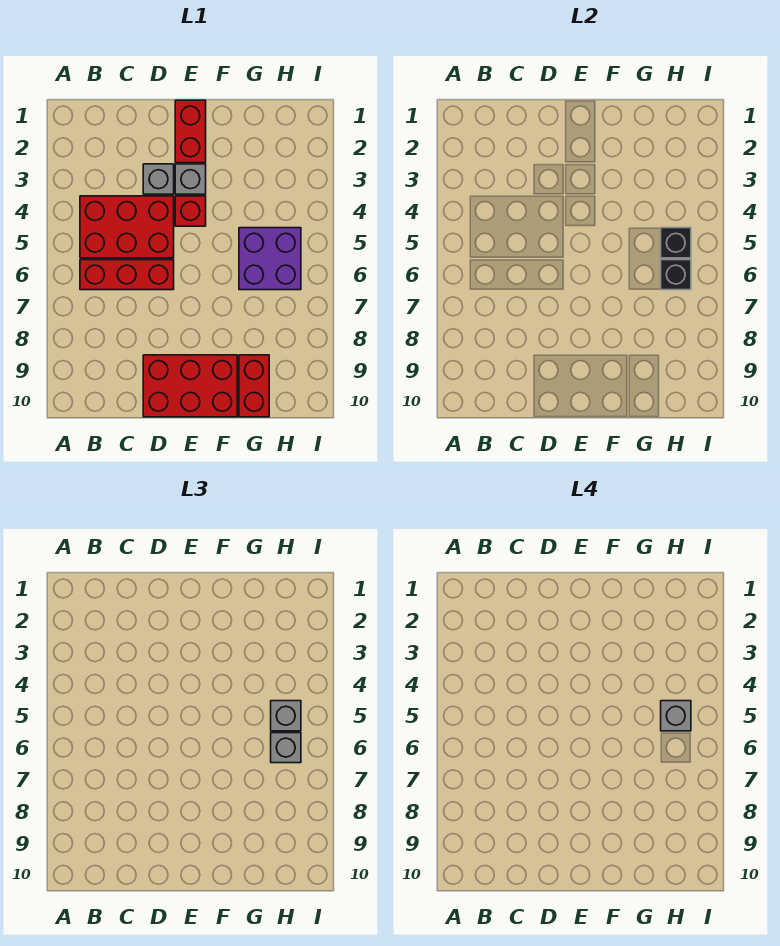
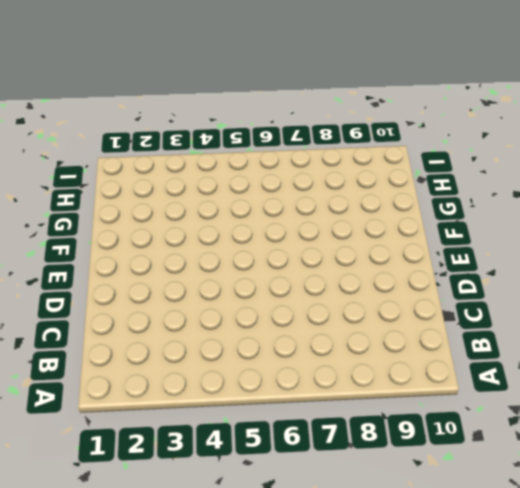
none -> red 2x3 brick [80,196,174,258]
none -> red 1x3 brick [80,260,174,290]
none -> grey 1x1 brick [143,164,174,194]

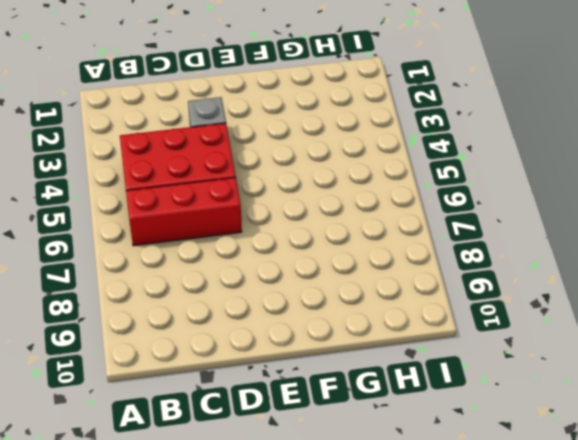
none -> red 2x3 brick [143,355,237,417]
none -> red 1x2 brick [175,100,206,163]
none -> grey 1x1 brick [175,164,206,194]

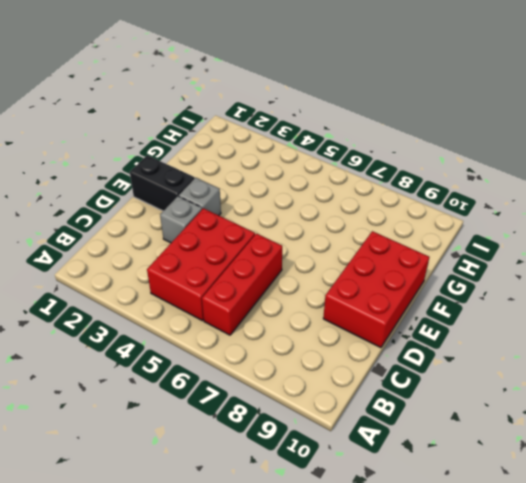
black 1x2 brick [130,155,195,211] -> red 1x2 brick [175,100,206,163]
none -> red 1x1 brick [175,196,206,226]
none -> purple 2x2 brick [239,228,301,290]
none -> red 1x2 brick [239,355,269,417]

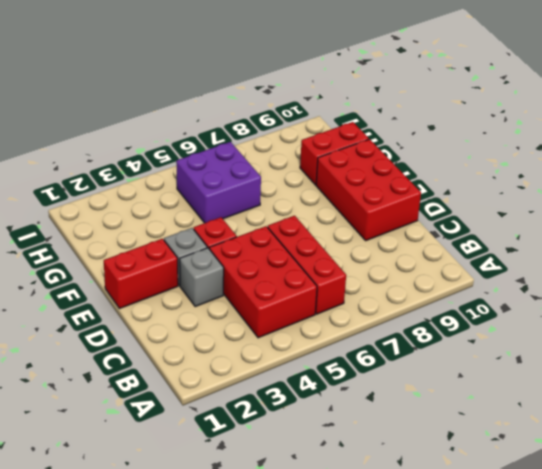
none -> black 1x1 brick [661,228,691,258]
none -> black 1x1 brick [661,260,691,290]
none -> grey 1x1 brick [271,701,301,731]

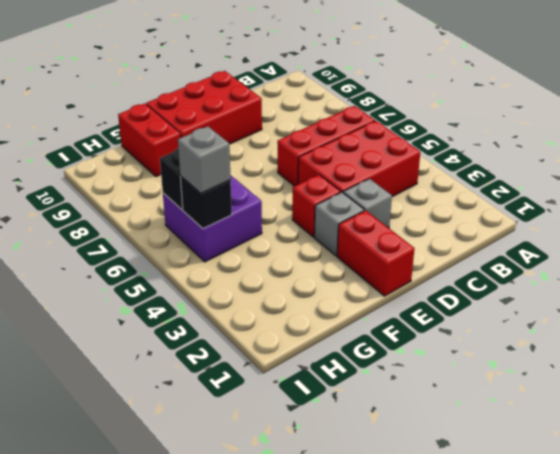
none -> grey 1x1 brick [271,733,301,763]
none -> grey 1x1 brick [661,701,691,731]

